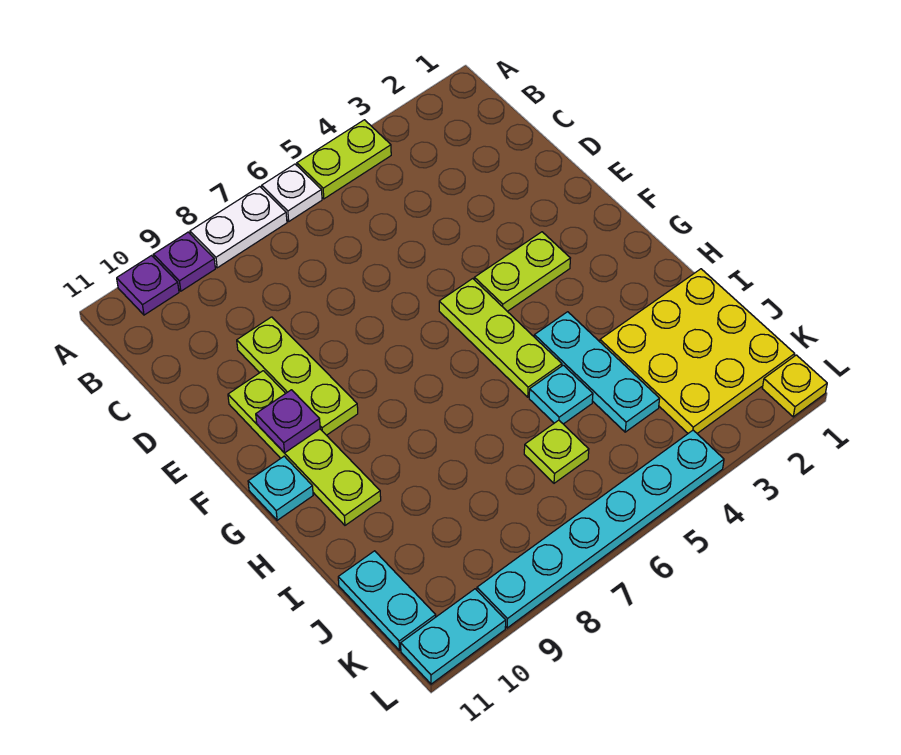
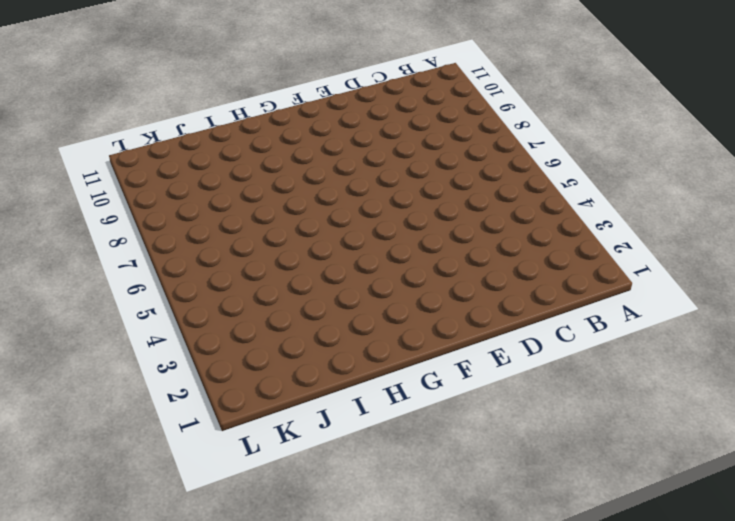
none -> lime 1x2 plate [297,120,391,199]
none -> white 1x1 plate [262,164,322,221]
none -> white 1x2 plate [190,187,287,268]

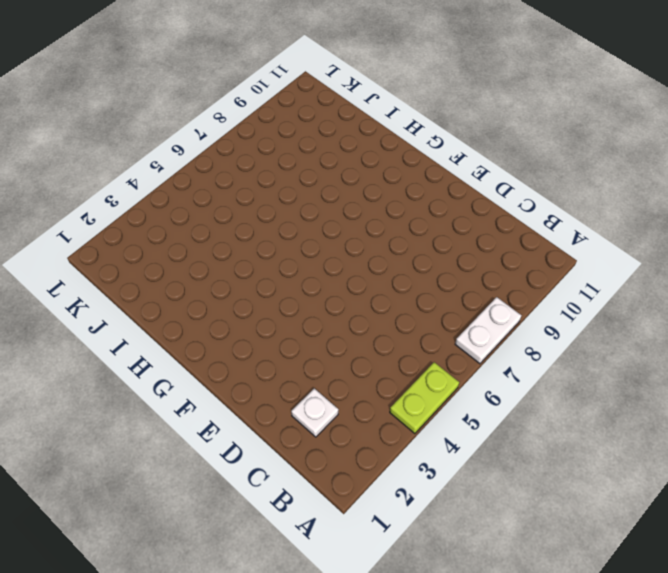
white 1x1 plate [291,388,338,437] -> white 1x1 plate moved to [262,164,322,221]
none -> purple 1x1 plate [154,232,215,291]
none -> purple 1x1 plate [117,255,179,315]
none -> lime 1x3 plate [237,317,358,435]

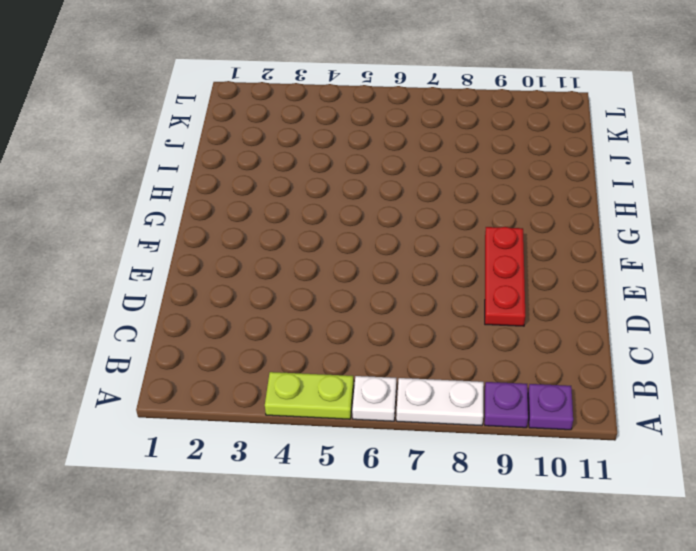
red 1x3 plate [485,227,525,326] -> lime 1x3 plate [237,317,358,435]
none -> lime 1x4 plate [228,371,381,525]
none -> lime 1x2 plate [474,232,570,311]
none -> lime 1x3 plate [439,279,562,397]

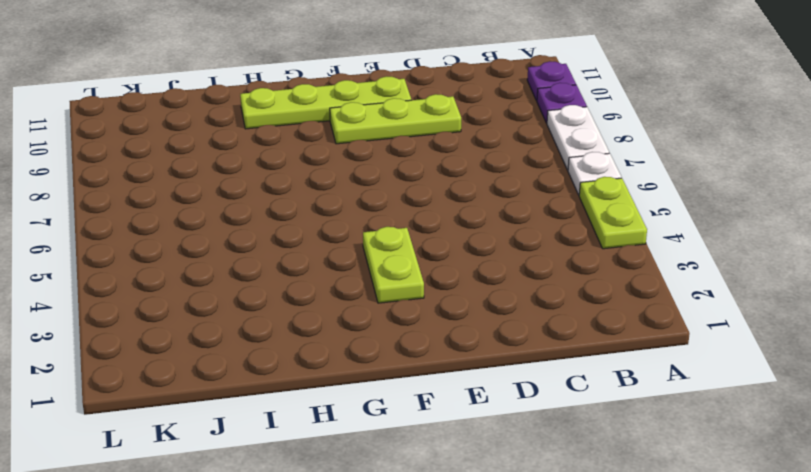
none -> lime 1x3 plate [439,279,562,397]
none -> cyan 1x1 plate [248,456,313,520]
none -> cyan 1x3 plate [534,312,659,432]

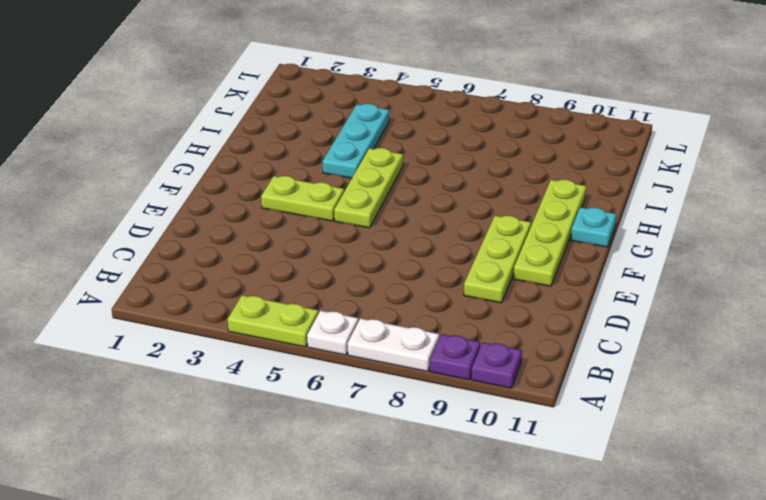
none -> yellow 3x3 plate [600,269,795,433]
none -> cyan 1x1 plate [529,365,593,424]
none -> lime 1x1 plate [524,420,589,483]

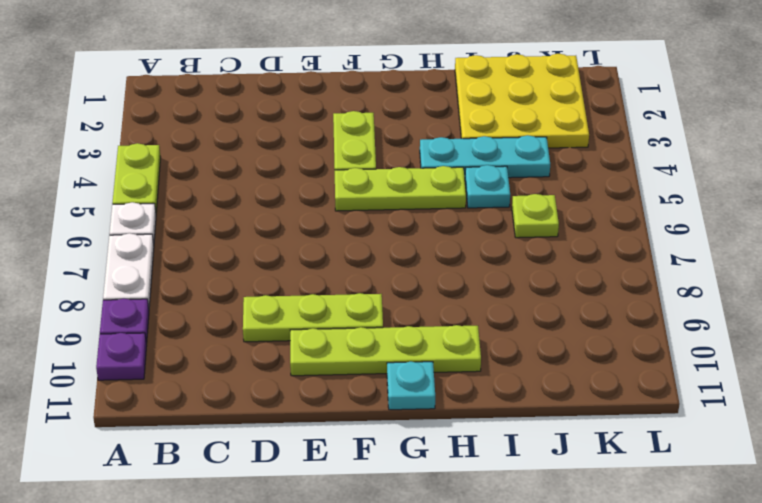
none -> cyan 1x2 plate [338,551,436,650]
none -> yellow 1x1 plate [762,355,827,417]
none -> cyan 1x6 plate [477,430,724,628]

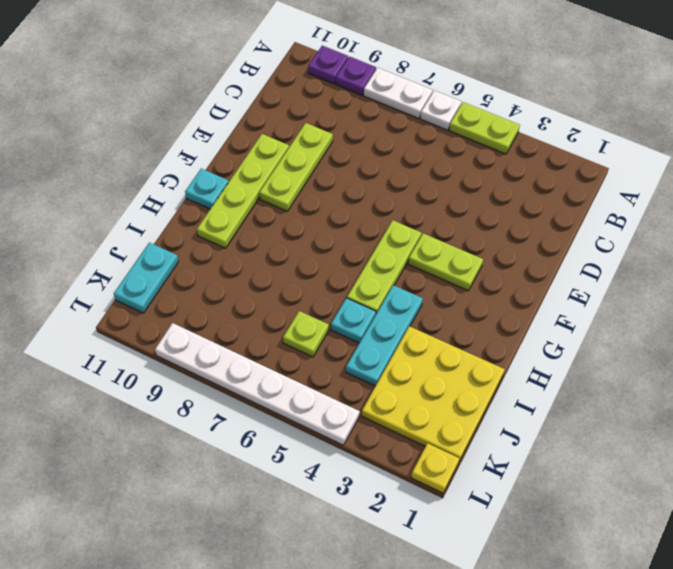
white 1x6 plate [155,323,360,445] -> cyan 1x6 plate [477,430,724,628]
none -> cyan 1x2 plate [401,589,506,684]
none -> purple 1x1 plate [256,390,320,453]

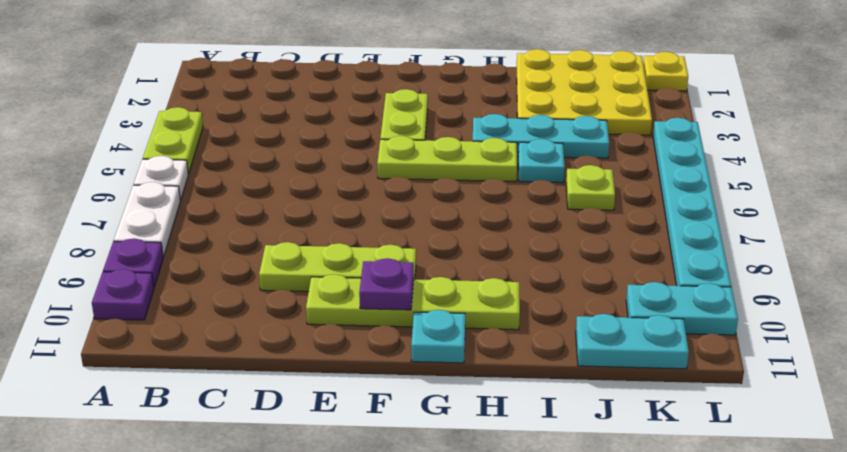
cyan 1x2 plate [626,282,738,335] -> cyan 1x2 plate turned to [401,589,506,684]

